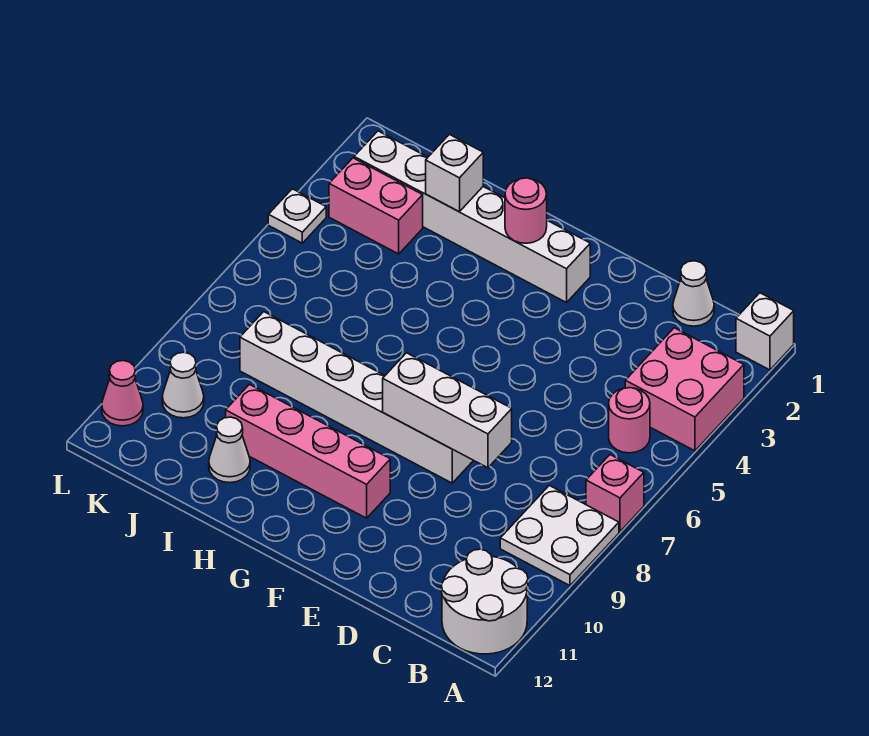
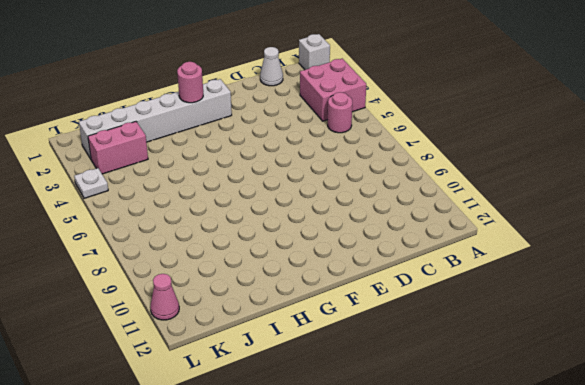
none -> pink 1x1 brick [586,455,644,532]
none -> white 2x2 plate [500,485,619,586]
none -> white 2x2 round brick [441,549,528,654]

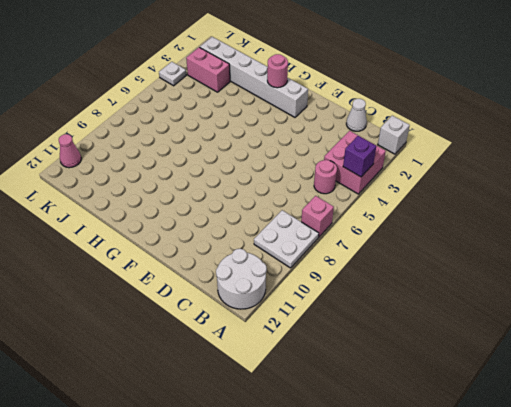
purple 1x1 brick [343,136,376,177] -> none
none -> white 1x6 brick [240,312,474,483]
none -> pink 1x4 brick [226,384,390,518]
none -> white 1x1 cone [209,417,250,483]

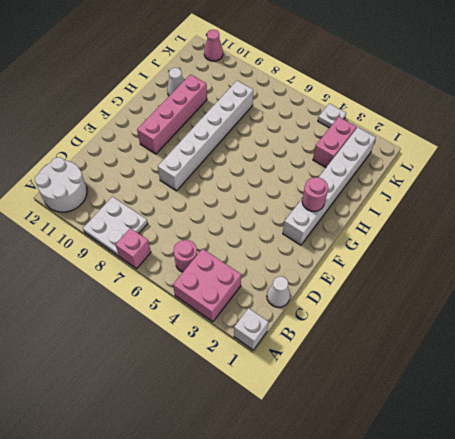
none -> white 1x1 cone [162,352,204,418]
none -> white 1x3 brick [383,353,512,468]
none -> white 1x1 brick [426,134,483,212]

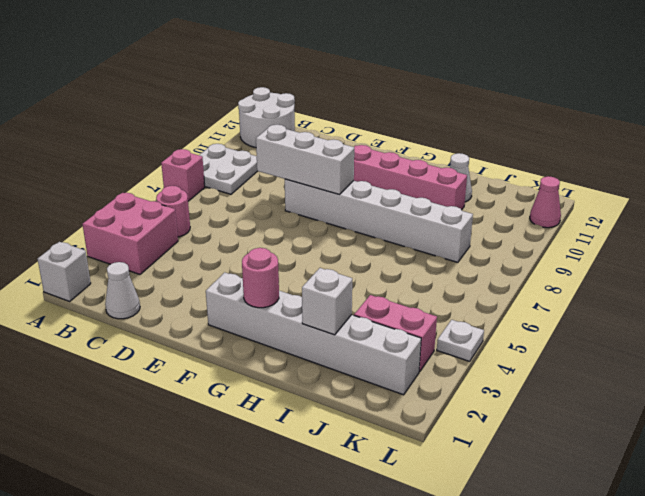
none -> white 1x1 cone [162,352,204,418]

